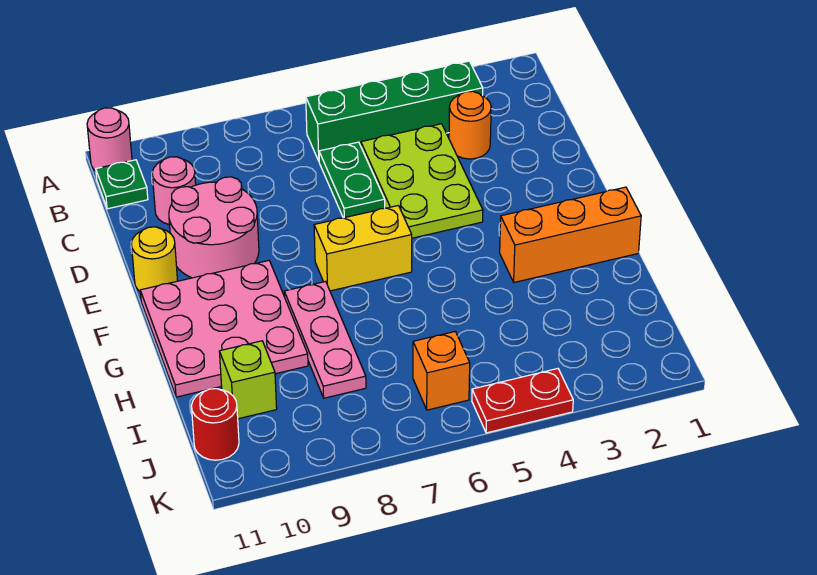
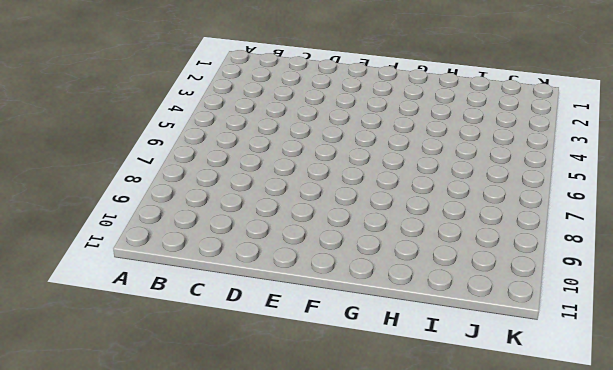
none -> pink 1x1 round brick [87,108,132,171]
none -> green 1x4 brick [306,61,483,161]
none -> green 1x1 plate [96,160,148,209]

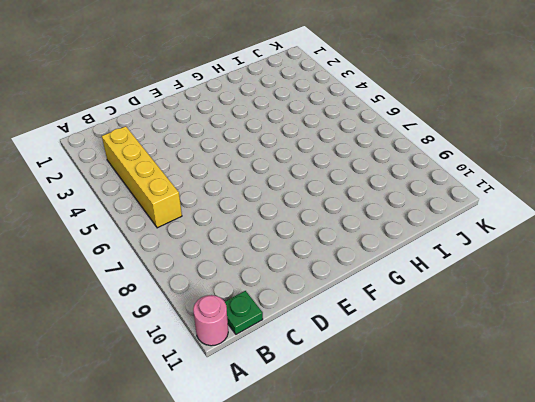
yellow 1x4 brick [102,126,182,228] -> green 1x4 brick [306,61,483,161]
none -> orange 1x1 round brick [449,91,491,159]
none -> lime 2x3 plate [361,124,483,238]
none -> green 1x2 plate [319,142,385,218]

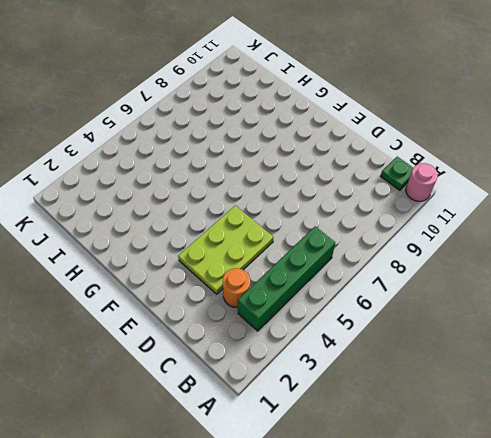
lime 2x3 plate [178,205,274,294] -> lime 2x3 plate turned to [361,124,483,238]
none -> green 1x2 plate [319,142,385,218]
none -> pink 1x1 round brick [152,157,196,225]
none -> pink 2x2 round brick [169,177,259,278]

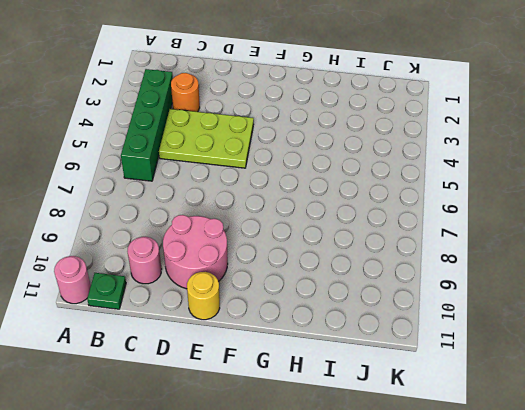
none -> green 1x2 plate [319,142,385,218]
none -> yellow 1x2 brick [314,206,412,291]
none -> pink 3x3 plate [140,261,308,397]

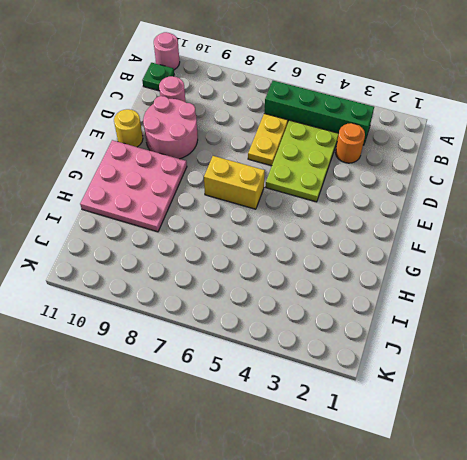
yellow 1x2 plate [248,114,288,166] -> green 1x2 plate [319,142,385,218]
none -> orange 1x3 brick [500,187,641,282]
none -> pink 1x3 plate [284,281,366,398]
none -> lime 1x1 brick [219,341,277,419]

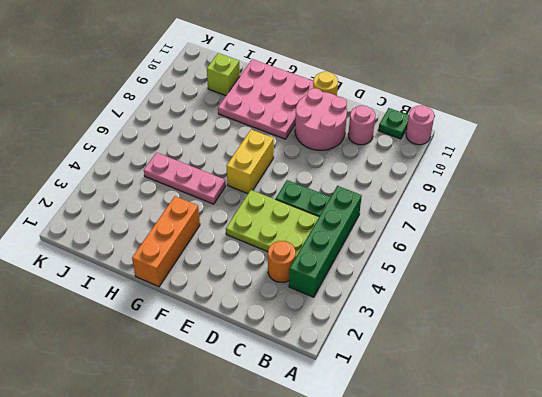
pink 1x3 plate [144,153,226,204] -> pink 1x3 plate moved to [284,281,366,398]
none -> orange 1x1 brick [413,332,470,410]
none -> red 1x1 round brick [192,389,239,460]
none -> red 1x2 plate [472,369,573,433]

